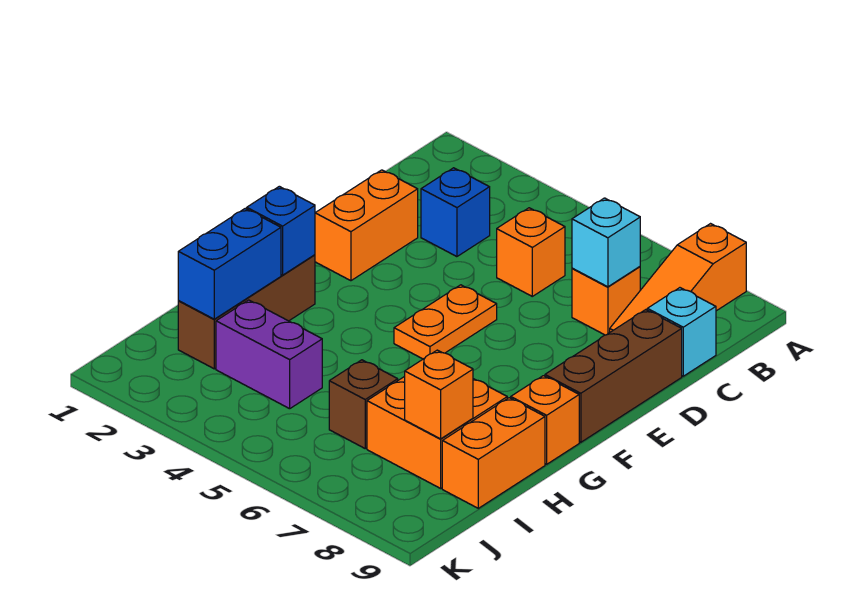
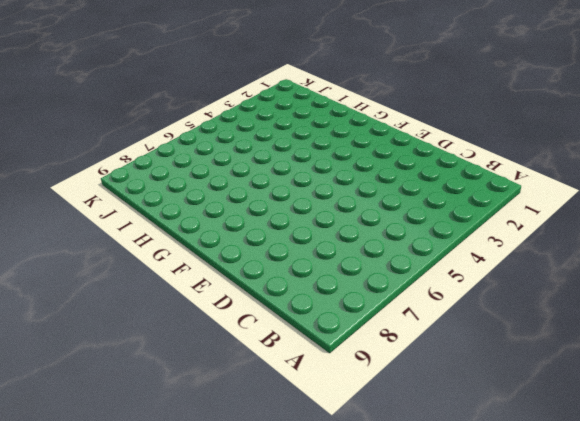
none -> orange 1x3 slope [610,224,746,332]
none -> blue 1x1 brick [421,168,490,257]
none -> orange 1x1 brick [497,208,565,296]

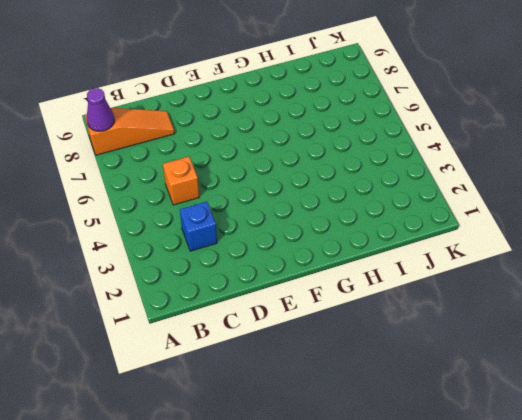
purple 1x1 cone [87,88,114,131] -> none
none -> orange 1x1 brick [572,267,640,335]
none -> cyan 1x1 brick [647,288,716,376]
none -> orange 1x2 brick [315,170,418,281]

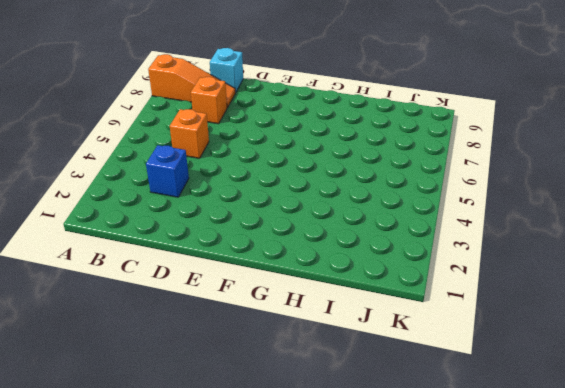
none -> orange 1x2 brick [315,170,418,281]
none -> brown 1x3 brick [545,310,682,442]
none -> orange 1x2 plate [394,285,497,359]

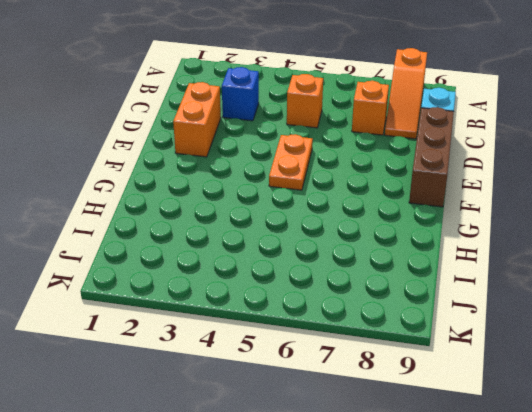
none -> brown 1x3 brick [178,255,315,369]
none -> orange 1x1 brick [511,376,579,464]
none -> orange 2x2 brick [367,376,507,488]

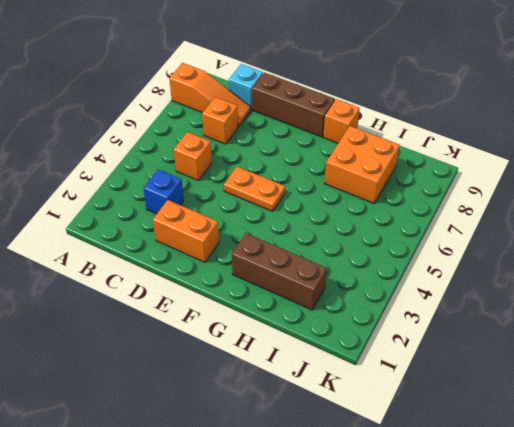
none -> orange 1x2 brick [442,398,545,508]
none -> purple 1x2 brick [216,300,322,409]
none -> brown 1x1 brick [329,360,398,448]

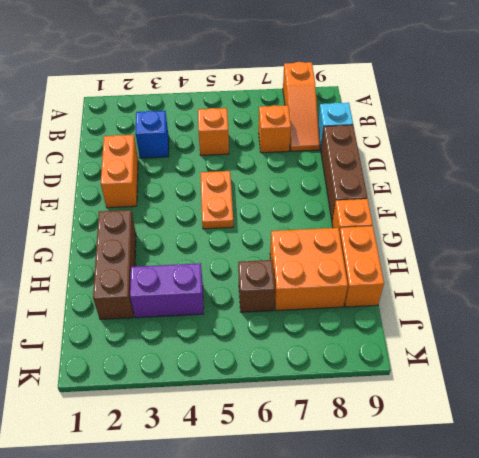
none -> cyan 1x1 brick [572,198,640,287]
none -> blue 1x1 brick [247,186,315,275]
none -> blue 1x2 brick [178,209,281,319]

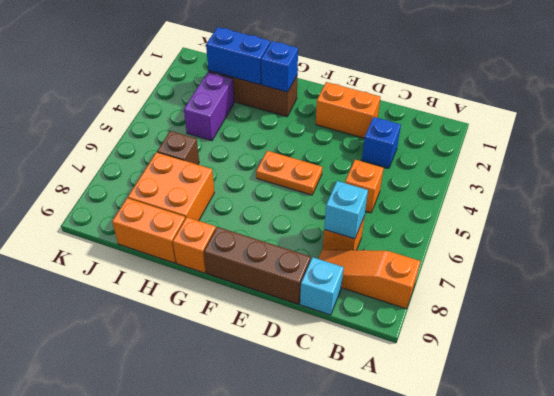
none -> orange 1x1 brick [405,350,473,439]

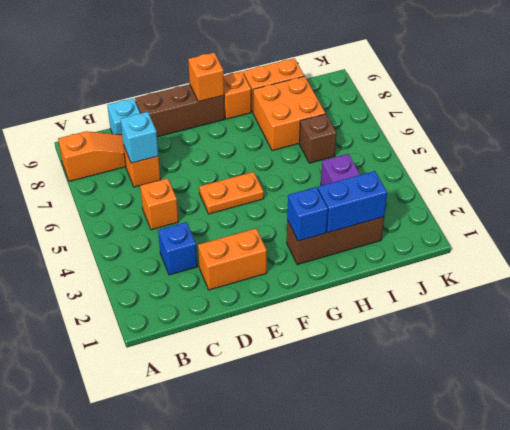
orange 1x1 brick [188,53,224,102] -> orange 1x1 brick moved to [405,350,473,439]

